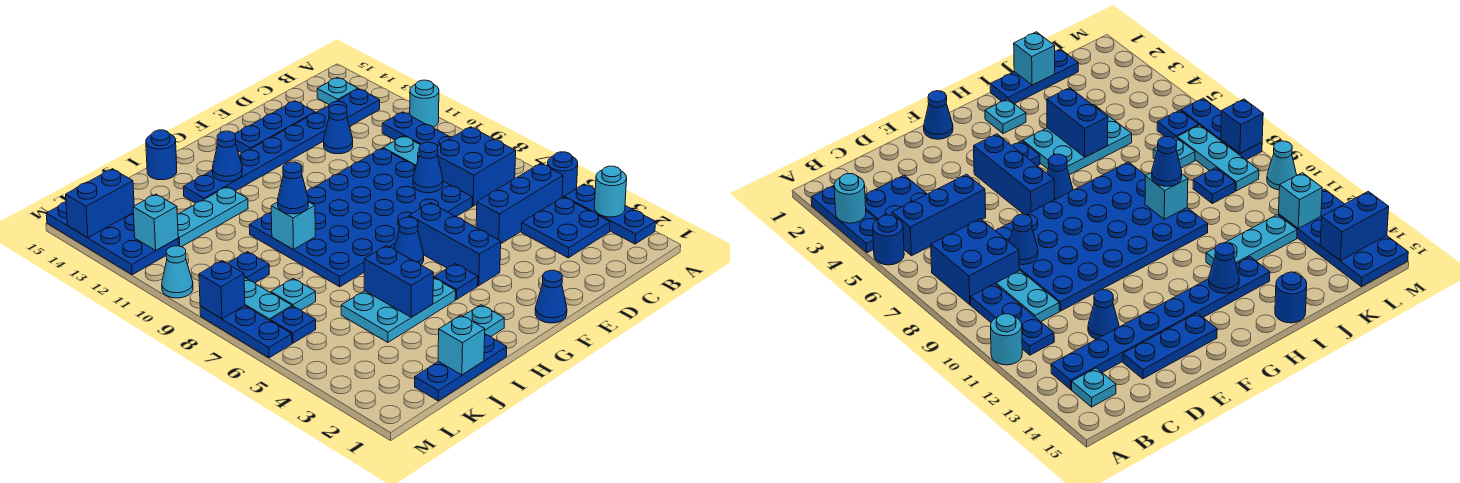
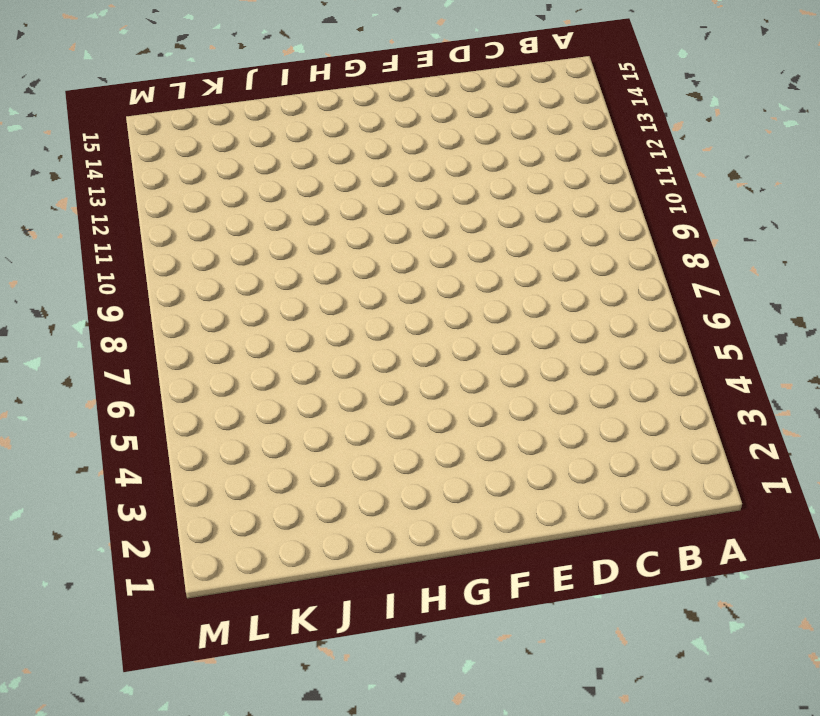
none -> blue 1x3 plate [564,184,656,244]
none -> blue 1x1 round brick [547,152,578,197]
none -> cyan 1x1 round brick [410,80,439,127]
none -> blue 2x2 plate [521,197,610,258]

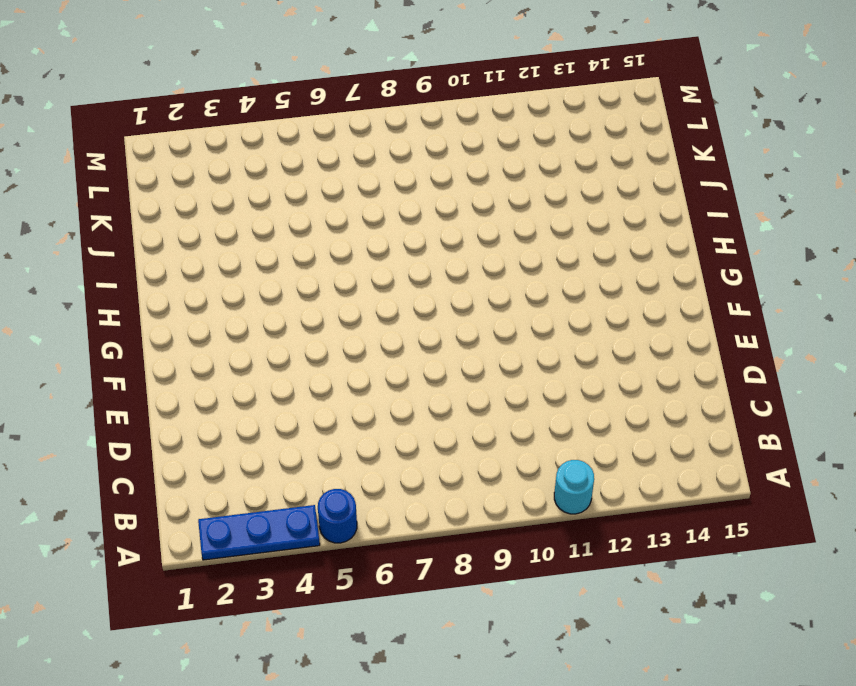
none -> blue 2x2 plate [521,197,610,258]
none -> blue 1x3 brick [476,164,563,244]
none -> blue 2x2 brick [438,127,516,206]
none -> blue 1x3 plate [382,112,452,146]

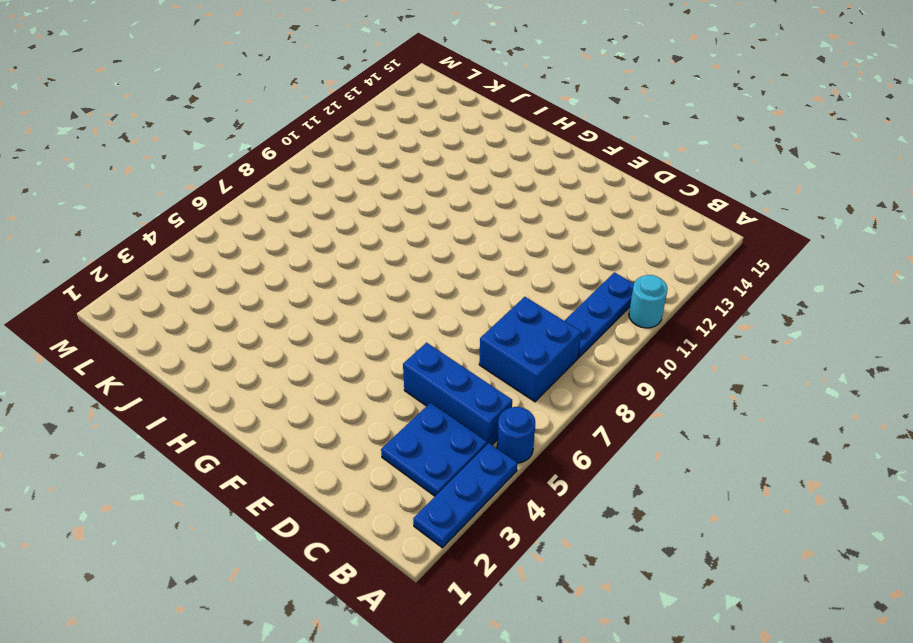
none -> blue 1x8 plate [183,89,380,203]
none -> cyan 1x1 plate [317,77,358,105]
none -> cyan 1x2 plate [383,136,420,166]
none -> blue 4x6 plate [249,148,472,287]

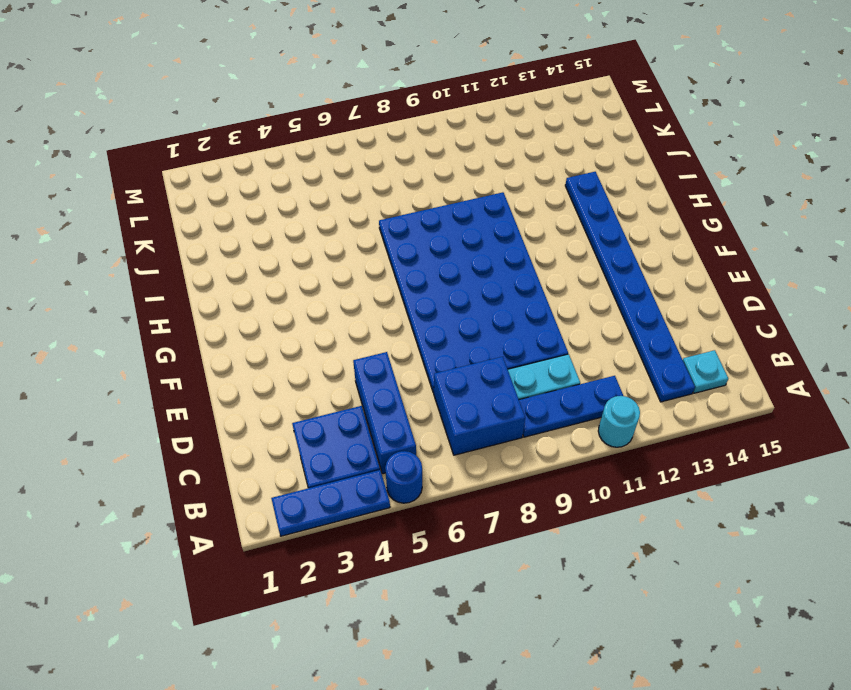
none -> blue 1x1 cone [324,105,353,154]
none -> blue 1x3 plate [235,101,315,153]
none -> blue 1x1 cone [535,270,567,323]
none -> blue 1x3 brick [409,203,501,285]

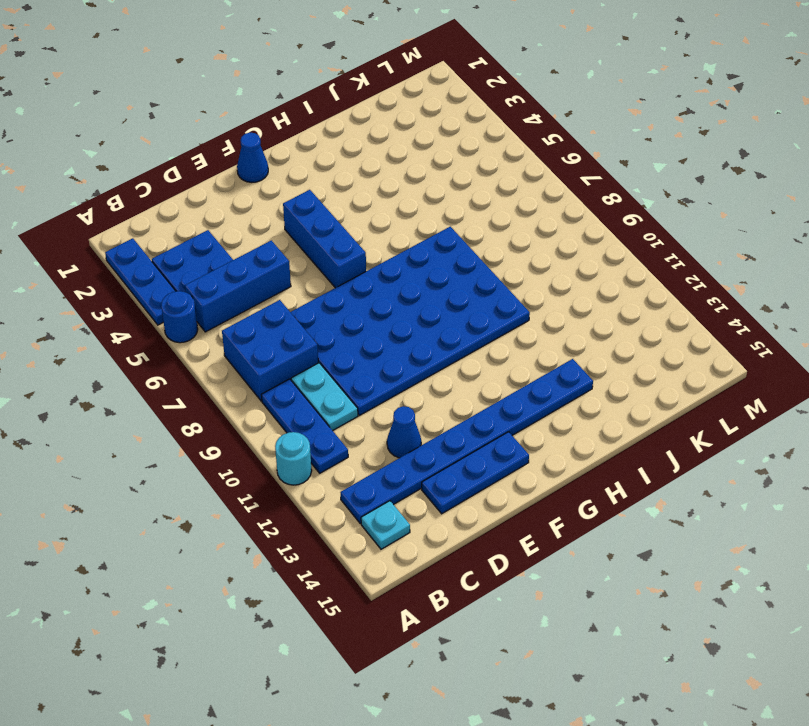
none -> blue 1x1 plate [433,264,478,300]
none -> blue 1x1 cone [394,217,424,265]
none -> cyan 1x1 plate [464,305,504,336]
none -> cyan 2x3 plate [341,278,456,342]

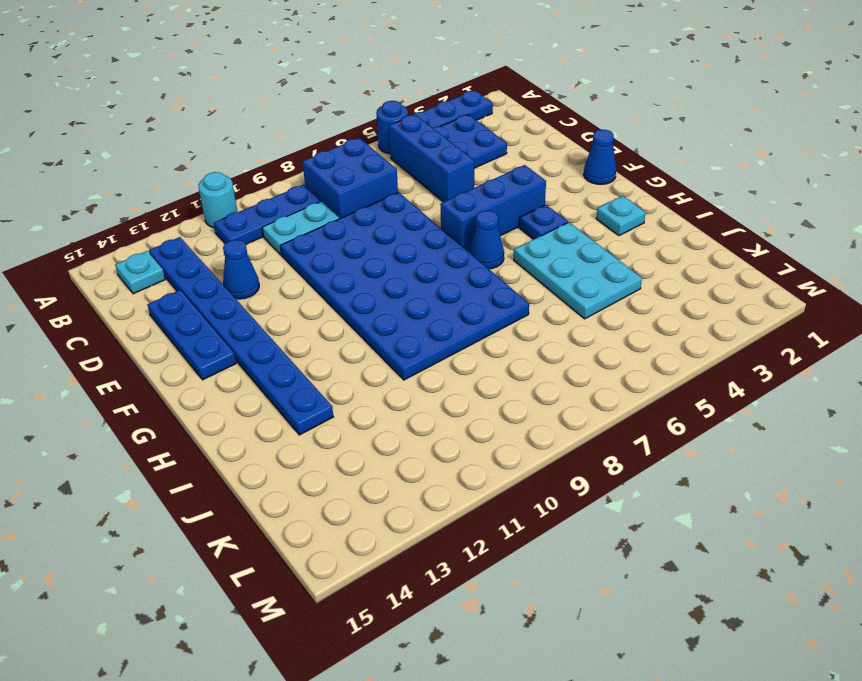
none -> blue 1x3 plate [415,334,507,401]
none -> cyan 1x3 plate [177,187,248,247]
none -> blue 1x1 round brick [146,130,177,180]
none -> cyan 1x1 plate [271,278,316,310]

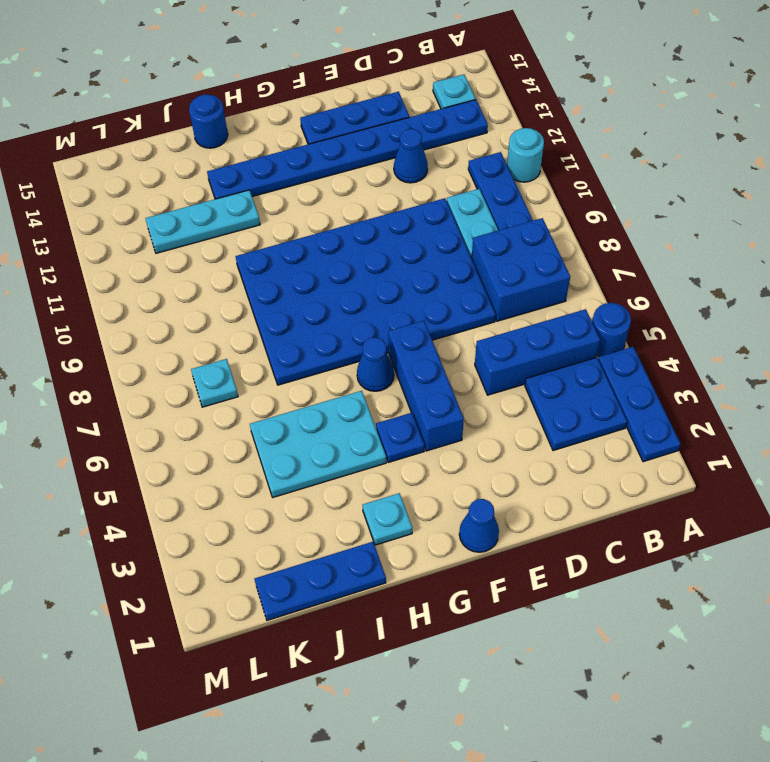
none -> blue 1x1 plate [228,252,269,283]
none -> blue 1x1 plate [271,306,316,343]
none -> cyan 1x3 plate [244,277,292,321]
none -> blue 2x4 plate [46,202,179,275]

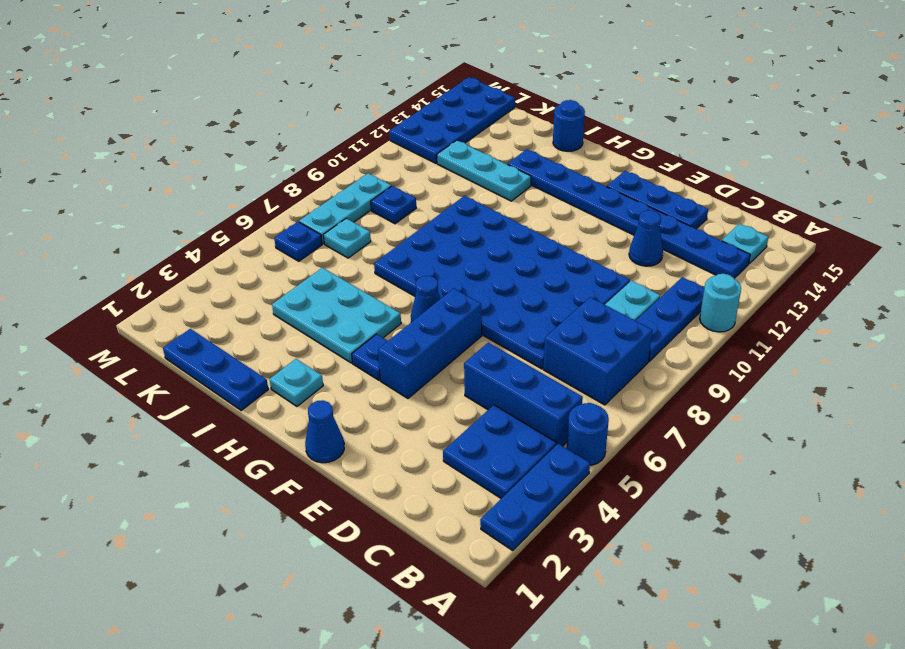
none -> blue 1x3 plate [200,306,292,358]
none -> cyan 1x1 cone [162,246,193,298]
none -> cyan 1x1 round brick [595,166,627,217]
none -> blue 1x1 cone [413,142,443,193]

